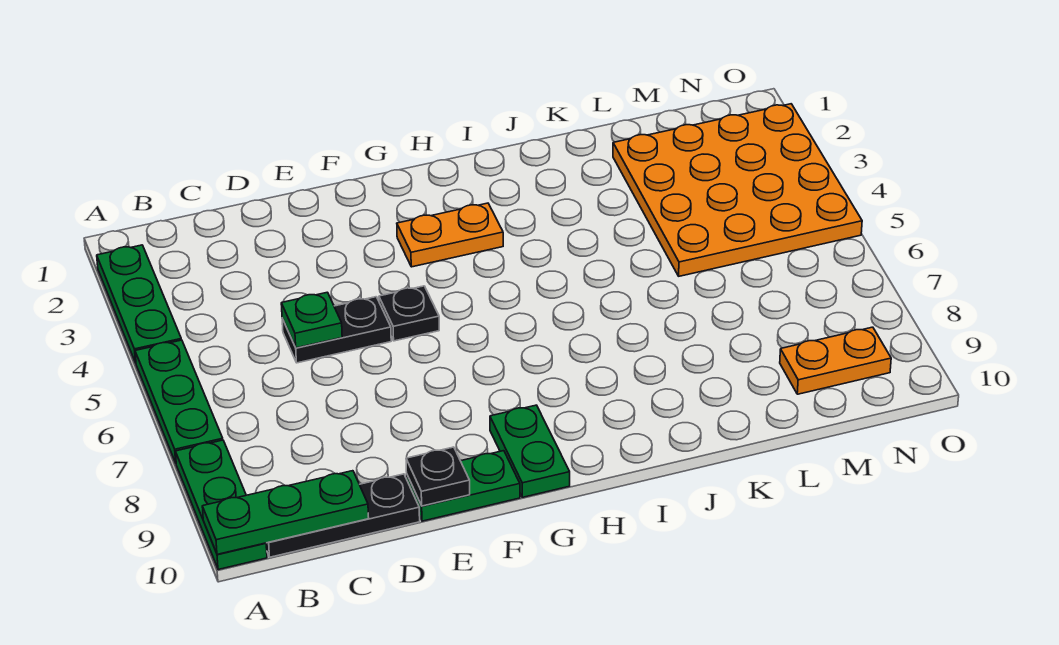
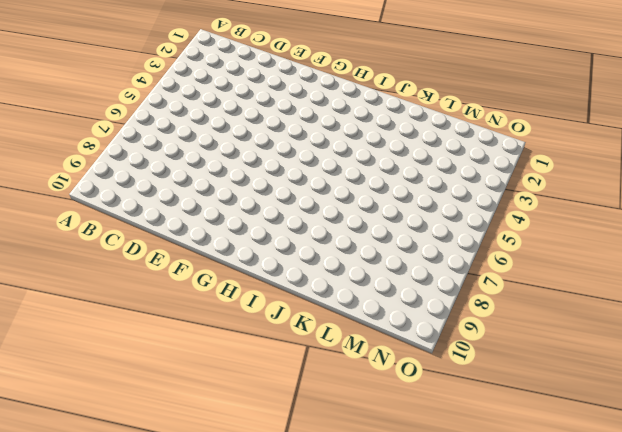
none -> green 1x3 plate [97,245,181,363]
none -> green 1x3 plate [135,340,223,463]
none -> green 1x3 plate [175,440,267,570]

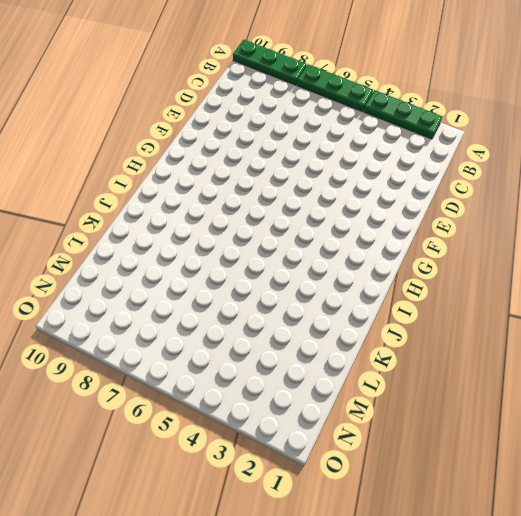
none -> black 1x3 plate [266,474,420,557]
none -> black 1x2 plate [282,297,391,363]
none -> green 1x2 plate [407,451,520,521]

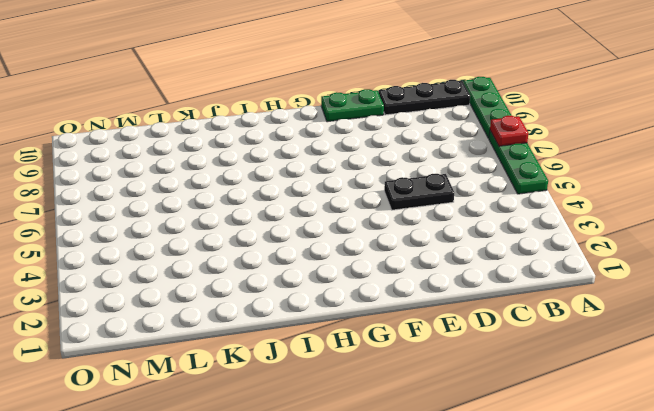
red 1x1 plate [490,116,529,146] -> none
none -> green 1x3 plate [97,245,181,363]
none -> black 1x1 plate [379,286,439,341]
none -> orange 1x2 plate [397,203,503,267]

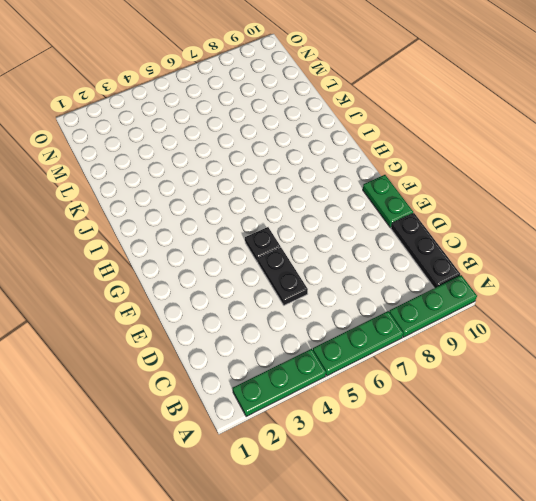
none -> orange 1x2 plate [397,203,503,267]
none -> green 1x2 plate [490,405,570,497]
none -> orange 4x4 plate [613,104,862,276]

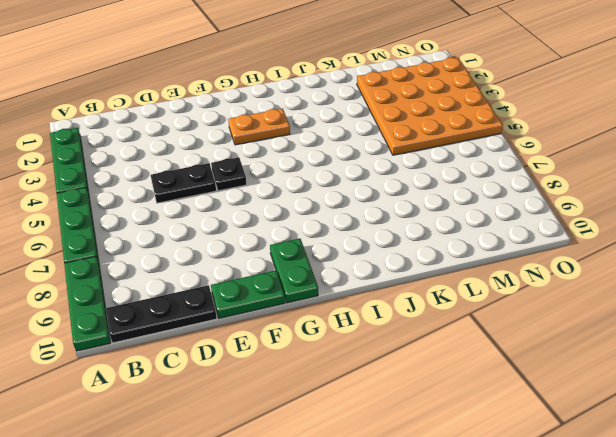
none -> orange 1x2 plate [780,327,891,394]
none -> green 1x3 plate [202,471,369,554]
none -> green 1x1 plate [281,292,342,348]

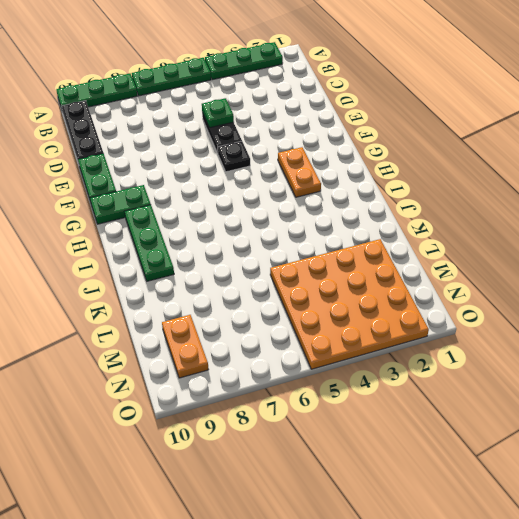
green 1x3 plate [125,205,174,281] -> green 1x3 plate moved to [202,471,369,554]
none -> black 1x1 plate [406,447,470,506]

